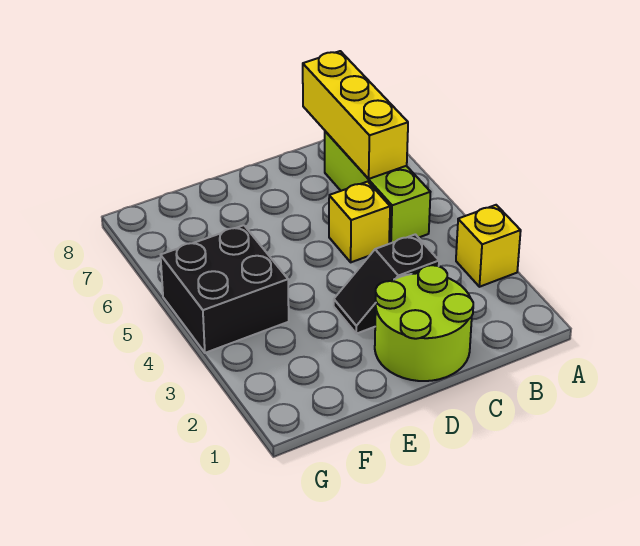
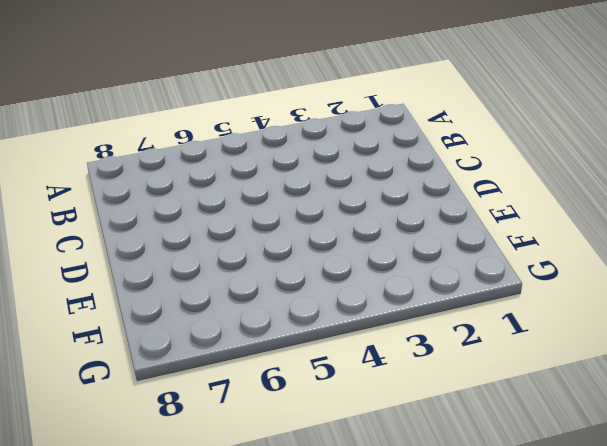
none -> yellow 1x1 brick [456,205,521,287]
none -> lime 1x3 brick [325,131,430,244]

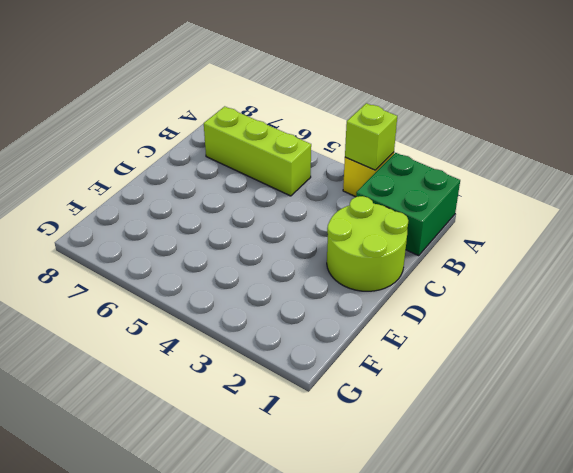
green 2x2 brick [356,153,460,256] -> none
lime 1x1 brick [345,103,397,170] -> none
none -> black 1x2 slope [334,234,439,334]
none -> yellow 1x1 brick [329,182,390,262]

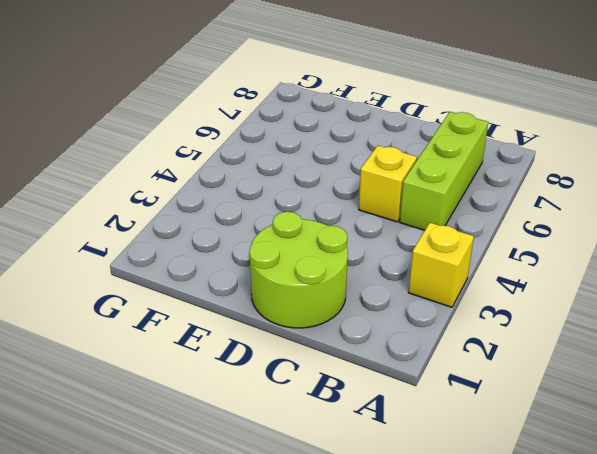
none -> black 1x2 slope [334,234,439,334]
none -> black 2x2 brick [161,225,289,353]

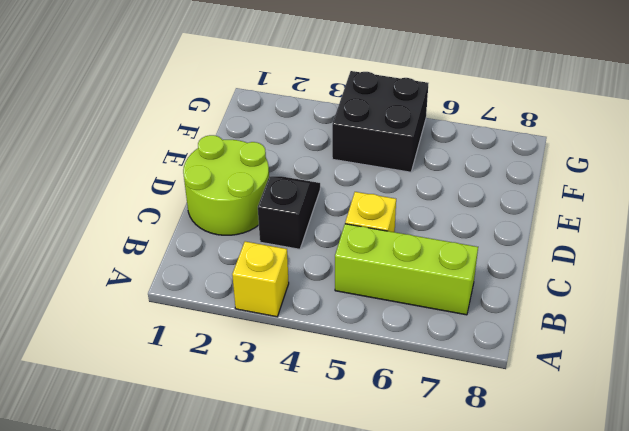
none -> yellow 1x3 brick [303,51,408,179]

